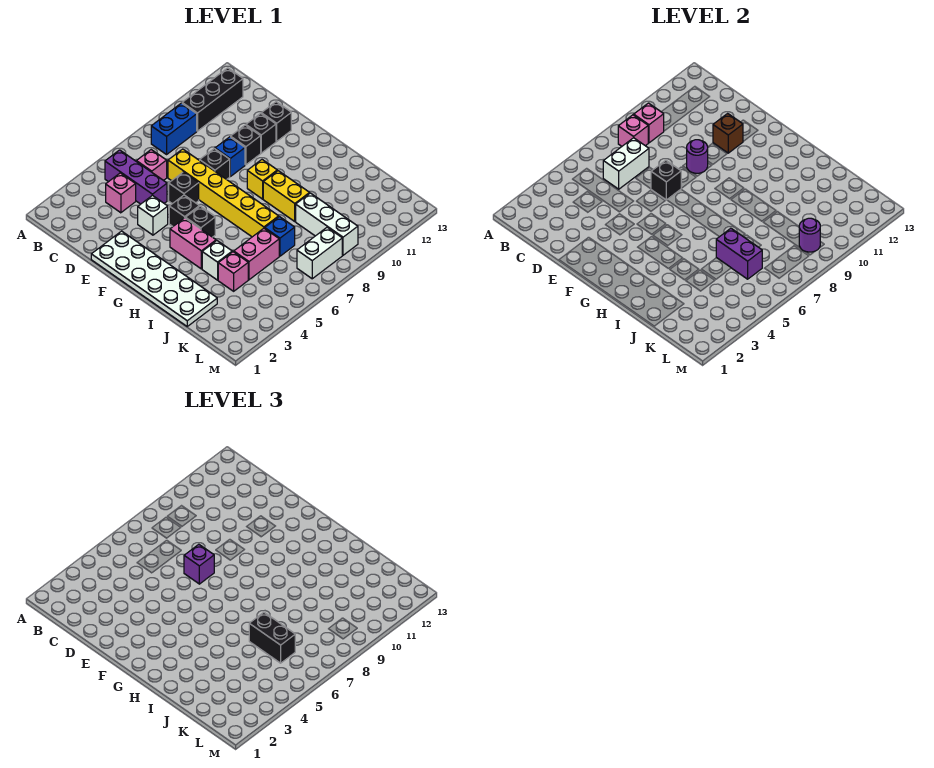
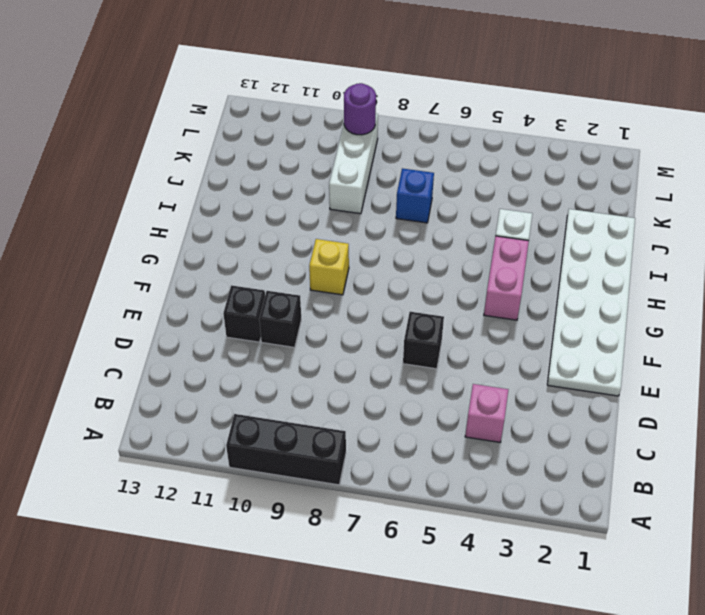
black 1x3 brick [226,414,346,485] -> black 1x3 brick moved to [182,68,243,131]
none -> purple 1x3 brick [105,150,167,204]
none -> blue 1x2 brick [151,103,197,154]
none -> pink 1x1 brick [136,150,167,181]
none -> yellow 1x6 brick [168,149,279,237]

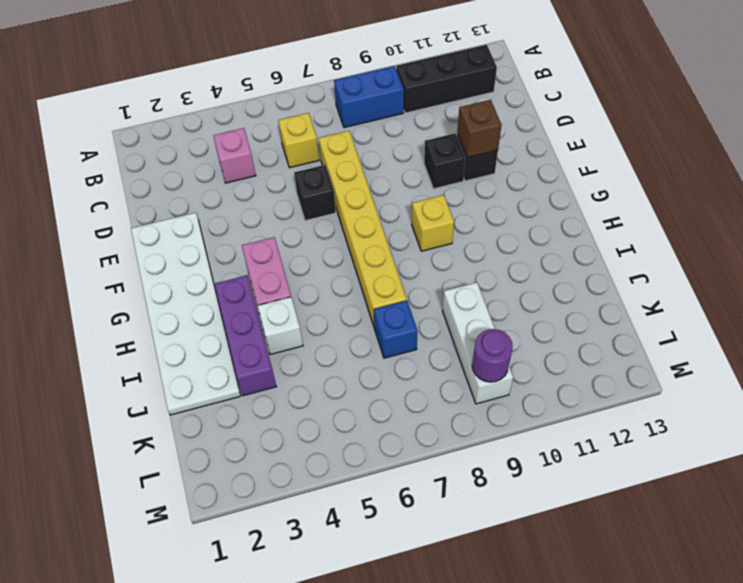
yellow 1x1 brick [278,113,319,168] -> pink 1x1 brick [136,150,167,181]
purple 1x3 brick [214,275,277,396] -> purple 1x3 brick moved to [105,150,167,204]
none -> white 1x1 brick [138,195,168,235]
none -> black 1x1 brick [200,149,230,179]
none -> blue 1x1 brick [215,137,245,176]
none -> black 1x1 brick [261,102,291,141]

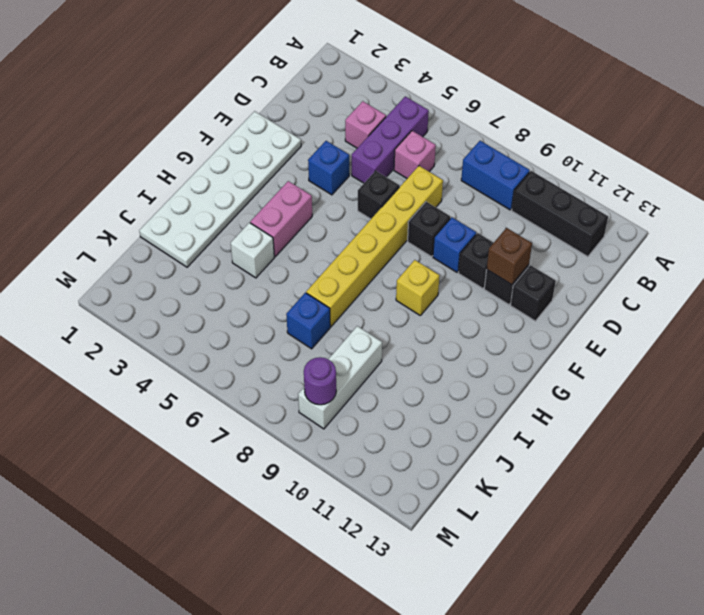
blue 1x1 brick [308,141,349,195] -> white 1x1 brick [138,195,168,235]
none -> black 1x1 brick [169,195,199,226]
none -> black 1x1 brick [186,206,215,237]
none -> yellow 1x2 brick [263,171,310,221]
none -> pink 1x1 brick [218,252,248,291]

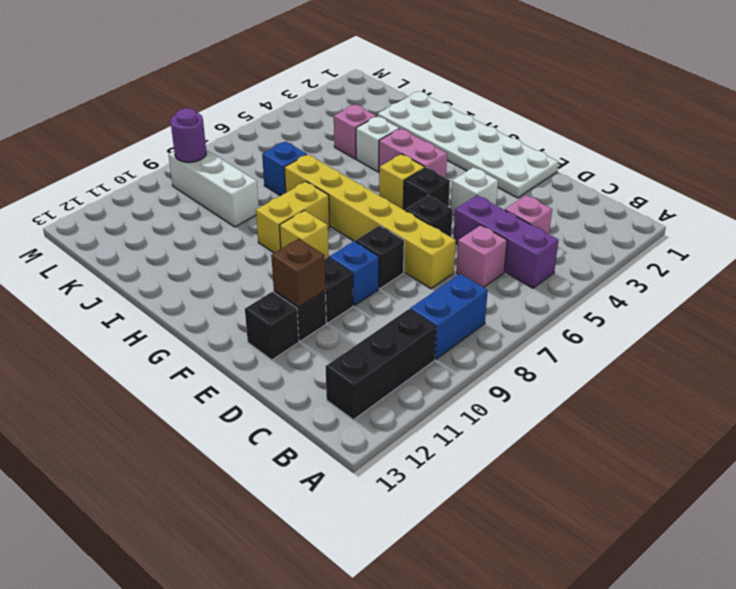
yellow 1x1 brick [379,154,425,209] -> black 1x1 brick [186,206,215,237]
yellow 1x2 brick [256,182,330,253] -> yellow 1x2 brick turned to [263,171,310,221]
none -> pink 1x2 brick [234,228,279,280]
none -> white 1x2 brick [297,227,342,279]
none -> pink 1x1 brick [618,115,648,146]
none -> pink 1x1 brick [634,103,664,143]

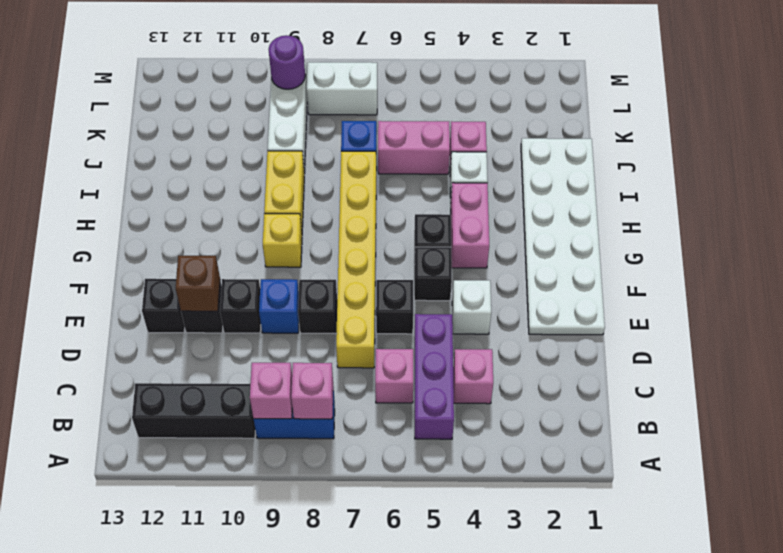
none -> white 1x2 brick [603,138,649,189]
none -> black 1x1 brick [651,160,681,200]
none -> purple 1x1 round brick [687,140,708,173]
none -> purple 1x2 brick [716,228,762,279]

